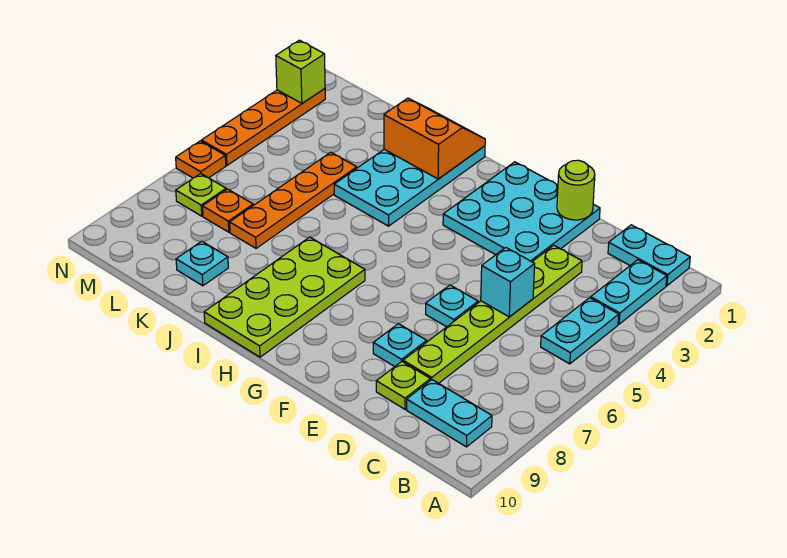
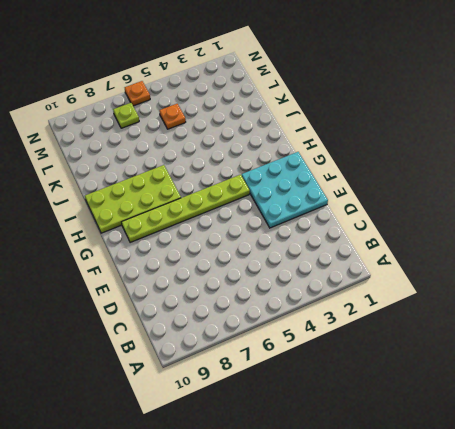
lime 1x6 plate [122,175,250,243] -> lime 1x6 plate moved to [403,245,582,383]
orange 1x1 plate [159,104,186,129] -> orange 1x1 plate moved to [203,189,253,232]
none -> cyan 1x2 plate [608,225,690,286]
none -> cyan 1x2 plate [591,260,667,324]
none -> cyan 1x2 plate [541,298,619,364]

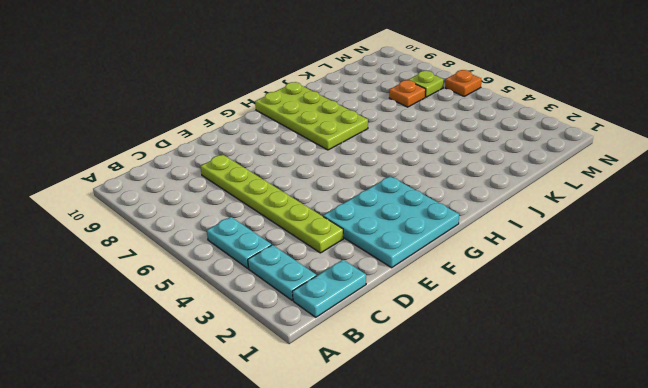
none -> cyan 1x2 plate [407,380,492,447]
none -> lime 1x1 plate [376,362,431,409]
none -> cyan 1x1 plate [426,285,478,327]

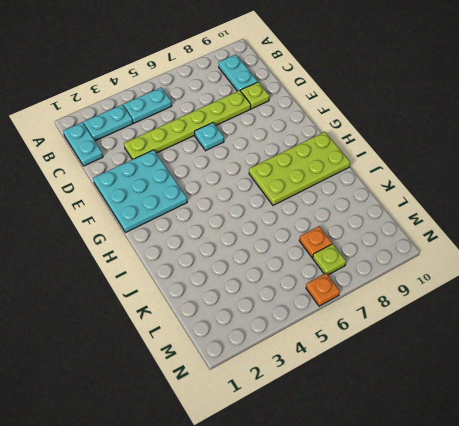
none -> cyan 1x1 plate [373,324,427,367]
none -> cyan 2x4 plate [334,146,485,226]
none -> orange 1x4 plate [230,152,357,248]

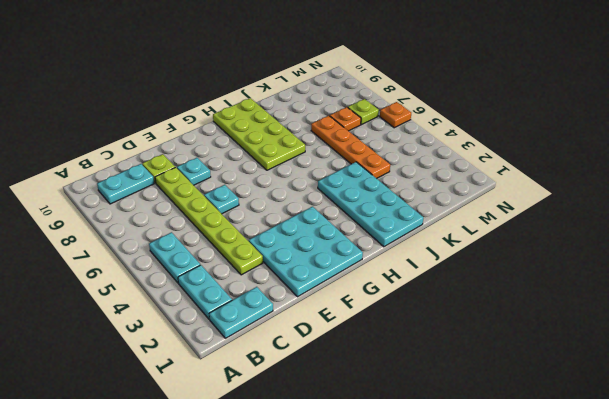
none -> cyan 1x1 plate [176,241,228,286]
none -> orange 1x4 plate [202,89,325,165]
none -> cyan 1x1 brick [481,248,535,317]

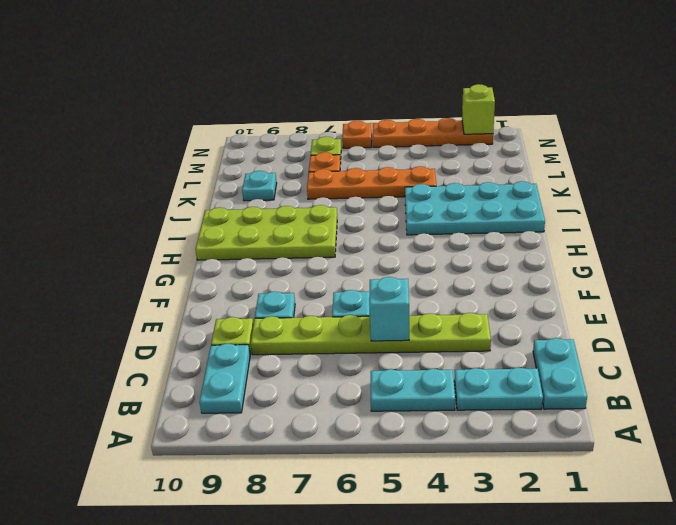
none -> cyan 3x3 plate [443,162,600,262]
none -> lime 1x1 round brick [557,160,595,220]
none -> orange 2x2 slope [384,98,485,179]

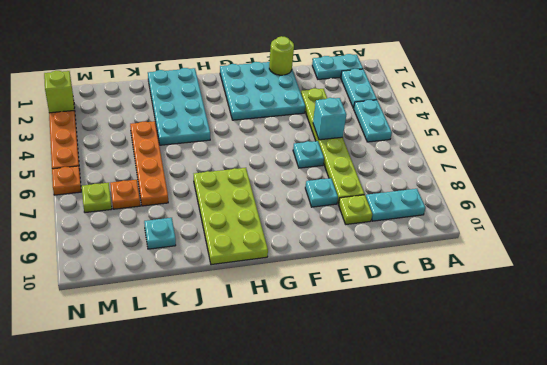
none -> orange 2x2 slope [384,98,485,179]

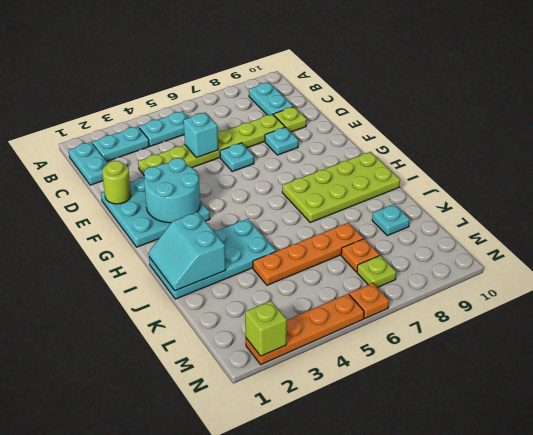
cyan 2x2 round brick [144,158,200,223] -> none
cyan 2x2 slope [149,212,226,291] -> orange 2x2 slope [384,98,485,179]

